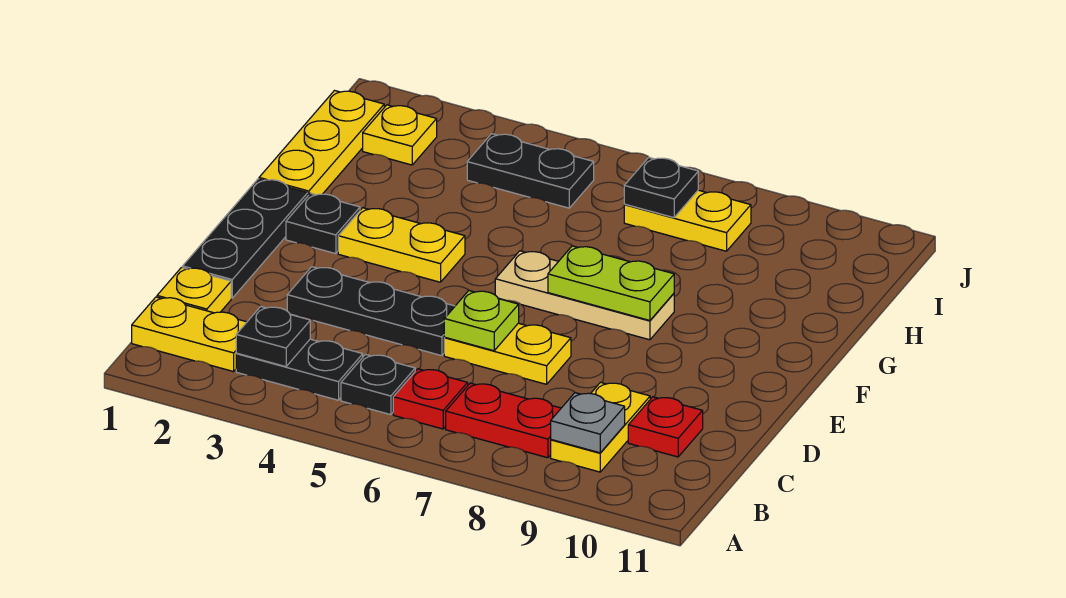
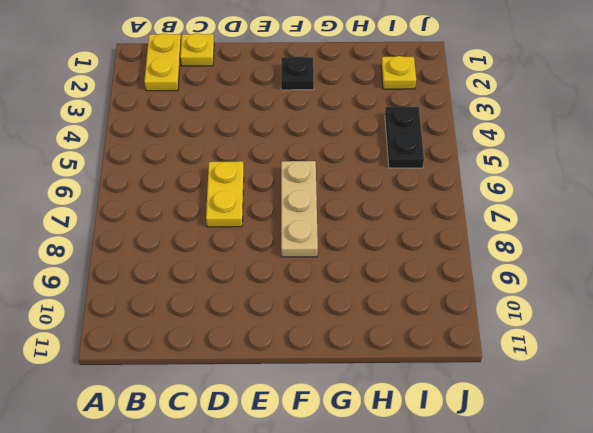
none -> black 1x2 plate [236,339,363,400]
none -> black 1x1 plate [341,354,415,415]
none -> red 1x1 plate [393,369,468,429]

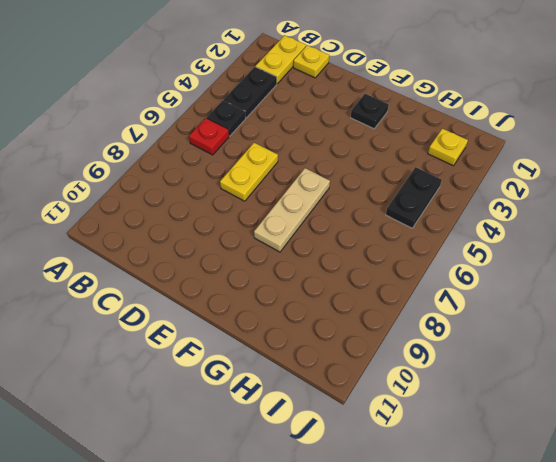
none -> red 1x2 plate [446,383,561,458]
none -> yellow 1x2 plate [551,382,650,472]
none -> red 1x1 plate [628,397,703,457]

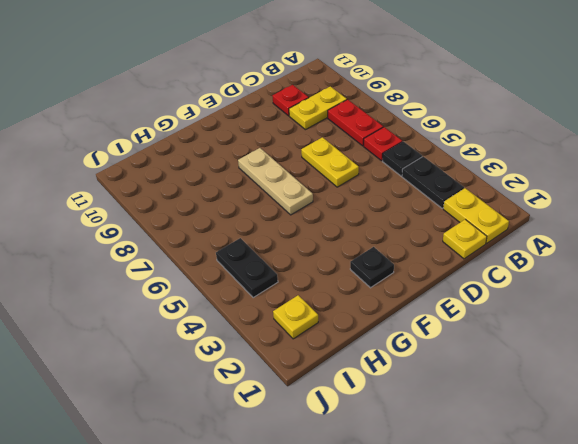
none -> black 1x3 plate [183,179,308,298]
none -> black 1x3 plate [287,267,455,356]
none -> yellow 1x2 plate [338,208,465,282]

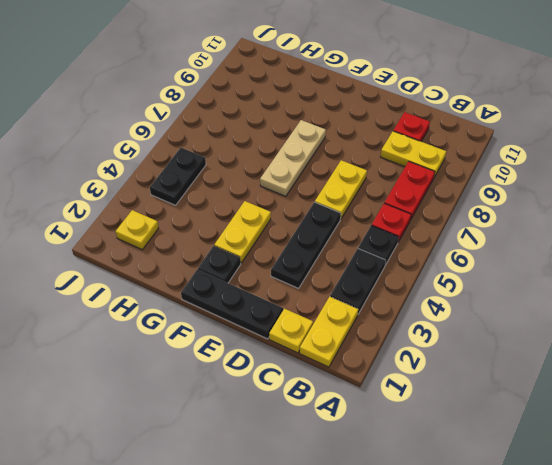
none -> yellow 1x3 plate [259,91,384,195]
none -> yellow 1x2 plate [624,190,751,251]
none -> black 1x1 plate [236,306,310,367]

